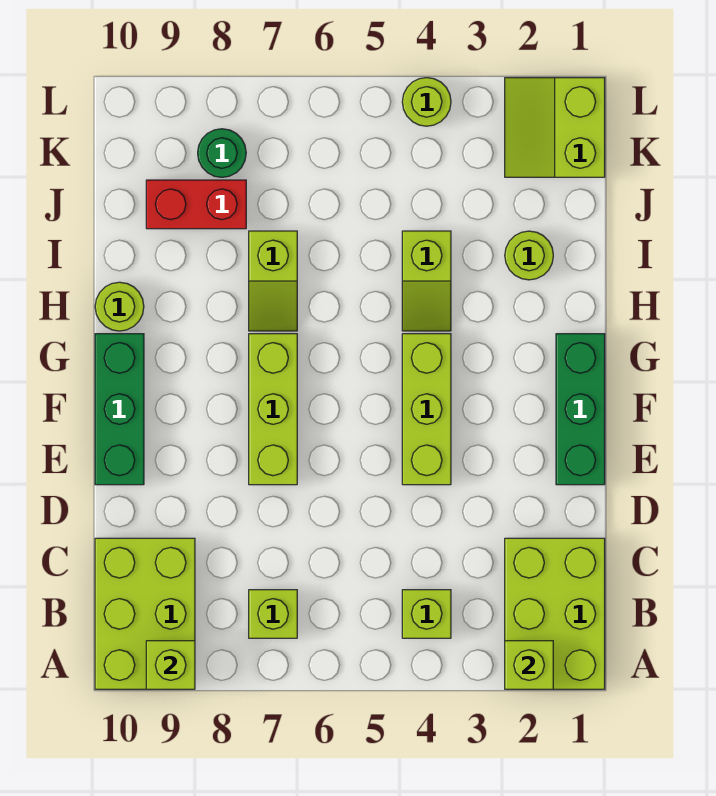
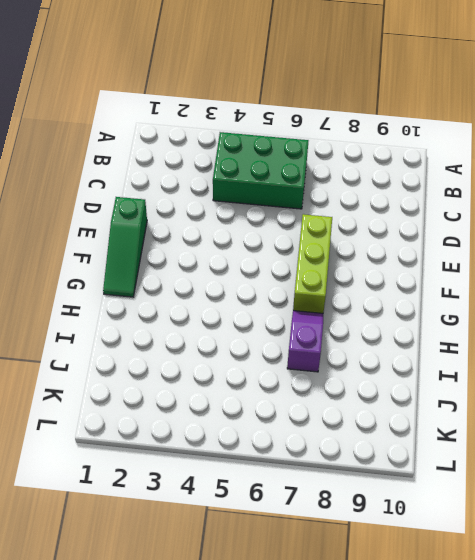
green 2x3 brick [213,132,309,209] -> lime 1x1 brick [402,590,451,638]
green 1x3 slope [103,197,147,297] -> green 1x3 brick [556,334,605,485]
purple 1x2 slope [287,311,323,372] -> lime 1x2 slope [249,231,297,331]
none -> lime 2x3 brick [505,538,605,689]
none -> lime 2x3 brick [95,538,195,689]
none -> lime 1x1 brick [249,590,297,638]

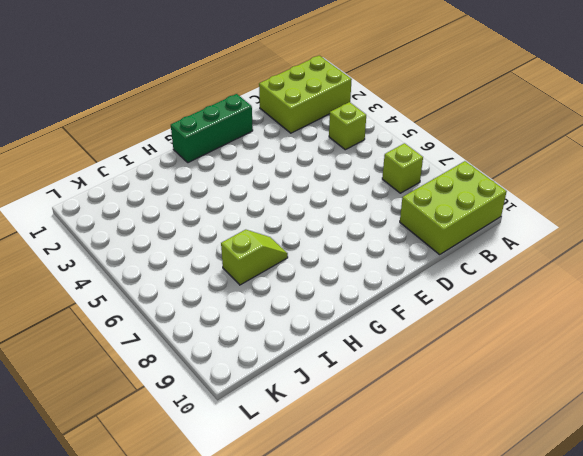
none -> lime 1x3 brick [402,334,451,485]
none -> lime 1x3 brick [249,334,297,485]
none -> green 1x3 brick [95,334,144,485]

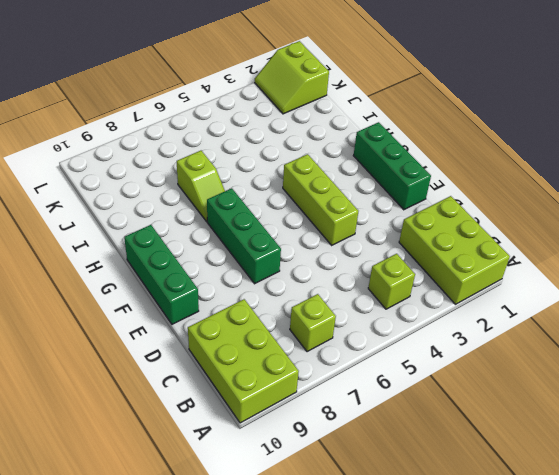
green 1x3 brick [207,188,281,284] -> lime 1x3 brick [249,334,297,485]
none -> lime 1x2 slope [402,231,451,331]
none -> lime 1x1 round brick [95,282,144,331]
none -> lime 1x1 round brick [505,231,553,280]

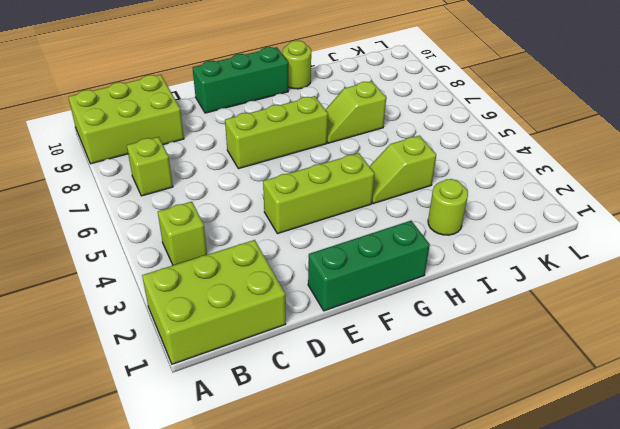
none -> red 1x2 brick [146,180,246,229]
none -> lime 2x2 slope [505,78,605,177]
none -> green 1x1 round brick [198,129,246,177]

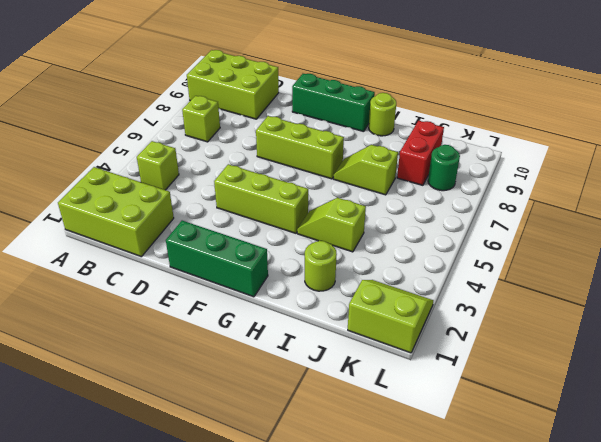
none -> lime 1x1 round brick [402,78,451,126]
none -> lime 1x1 brick [505,641,553,689]
none -> lime 1x1 brick [146,641,195,689]

